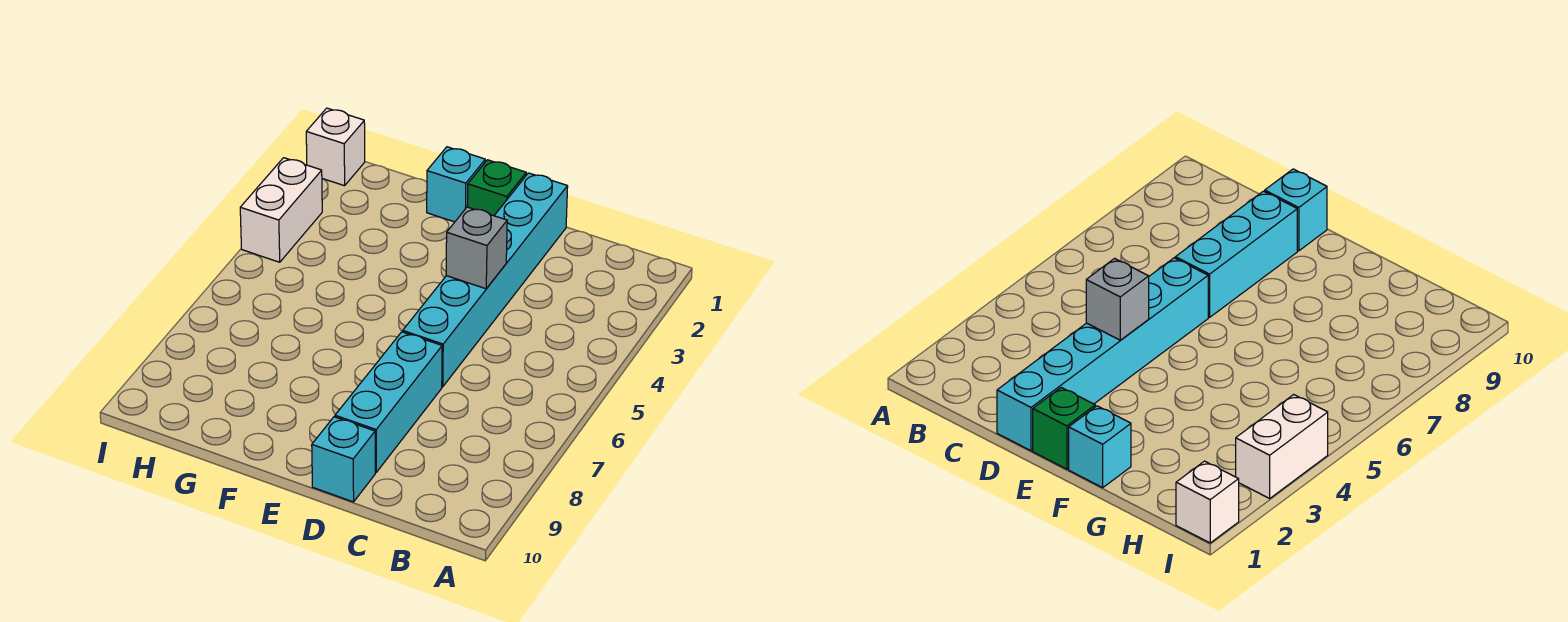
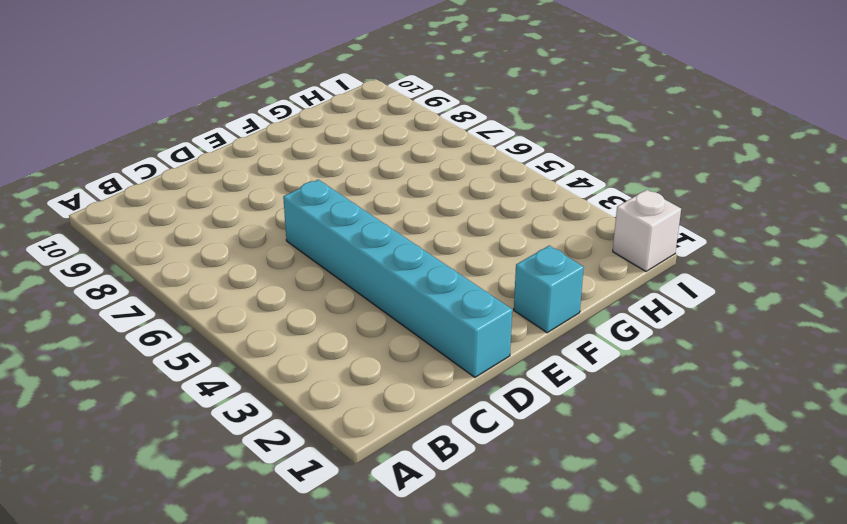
none -> cyan 1x3 brick [335,332,442,472]
none -> cyan 1x1 brick [312,417,375,502]

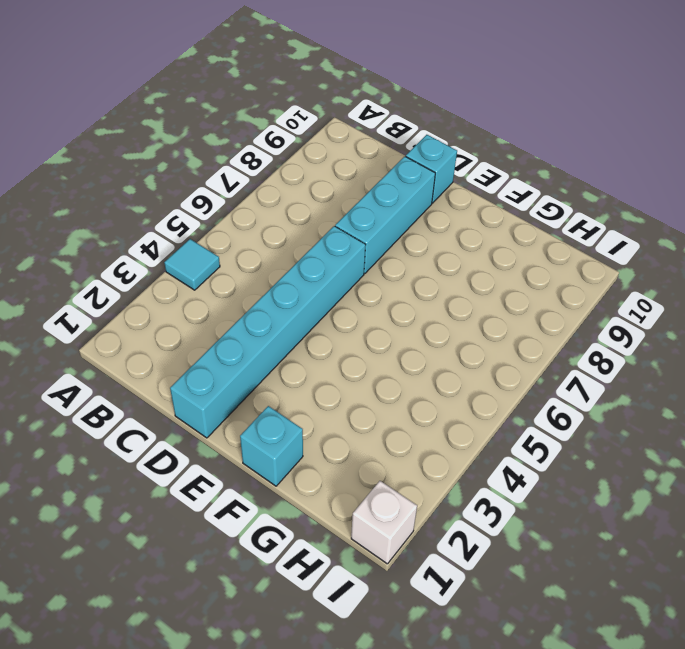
cyan 1x1 tile [164,239,220,290] -> none
none -> green 1x1 brick [467,160,526,216]
none -> white 1x2 brick [240,158,322,262]

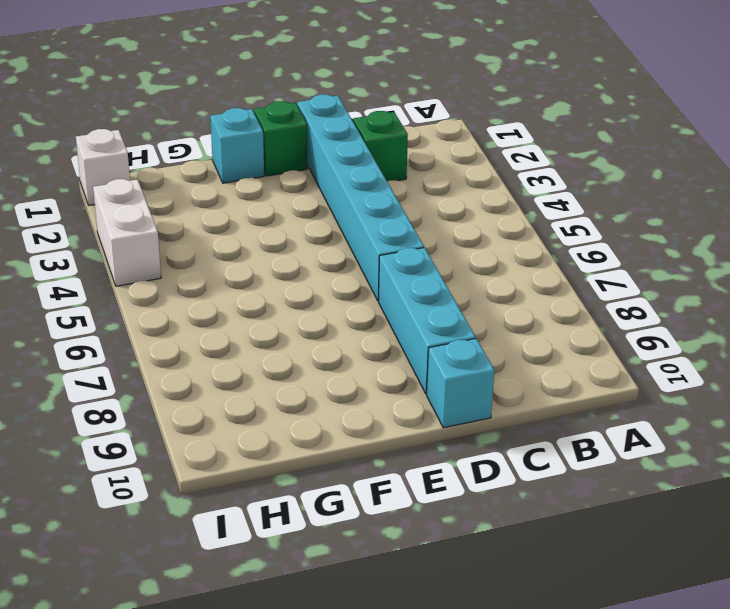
green 1x1 brick [353,111,408,181] -> none
none -> grey 1x1 brick [446,207,507,289]

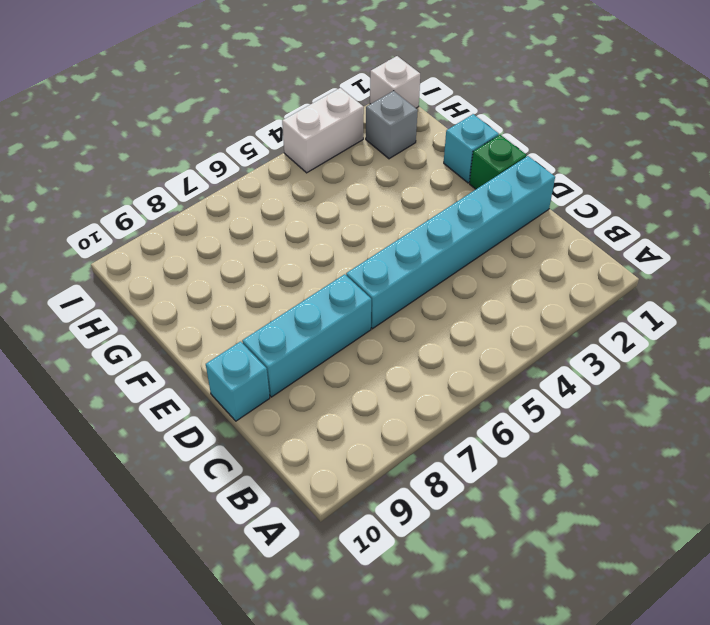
grey 1x1 brick [366,91,418,159] -> grey 1x1 brick moved to [446,207,507,289]

